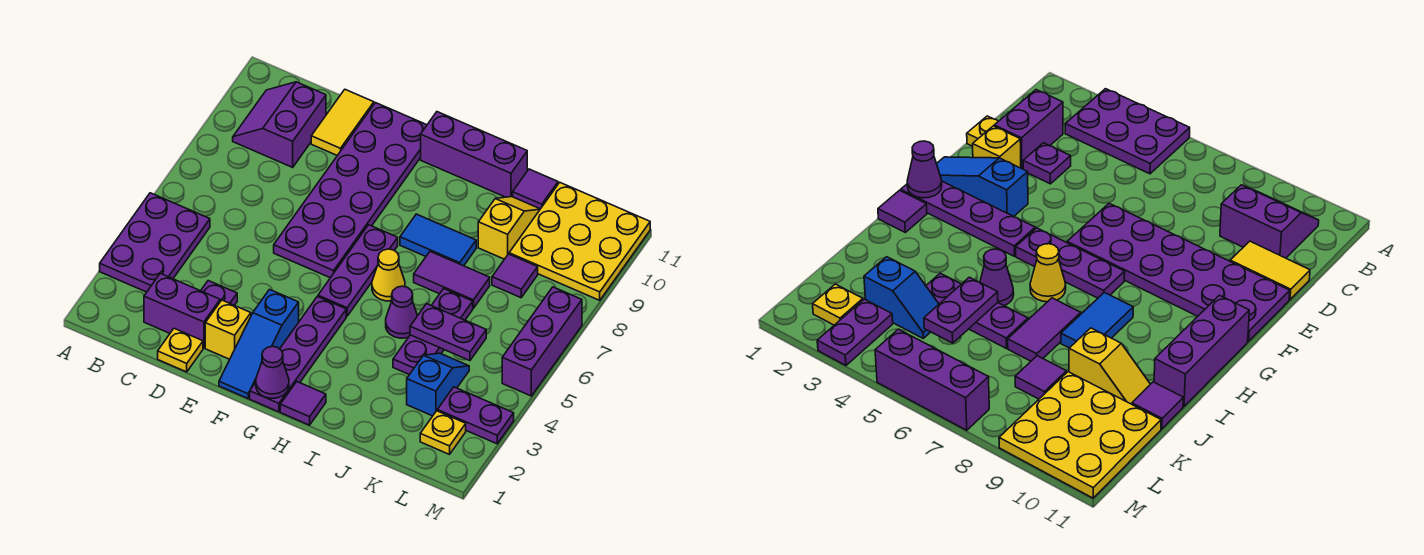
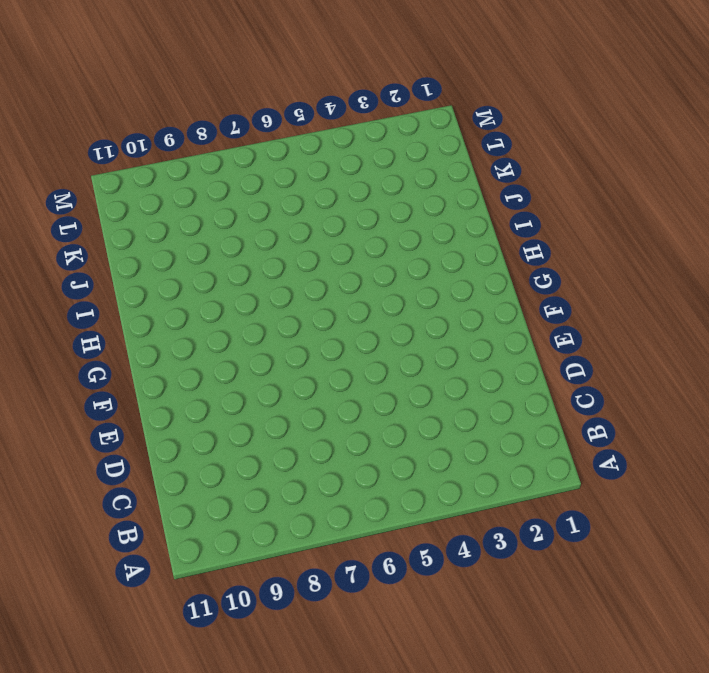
none -> purple 2x3 plate [100,193,210,292]
none -> purple 2x2 slope [233,82,326,167]
none -> purple 1x2 brick [144,273,220,348]

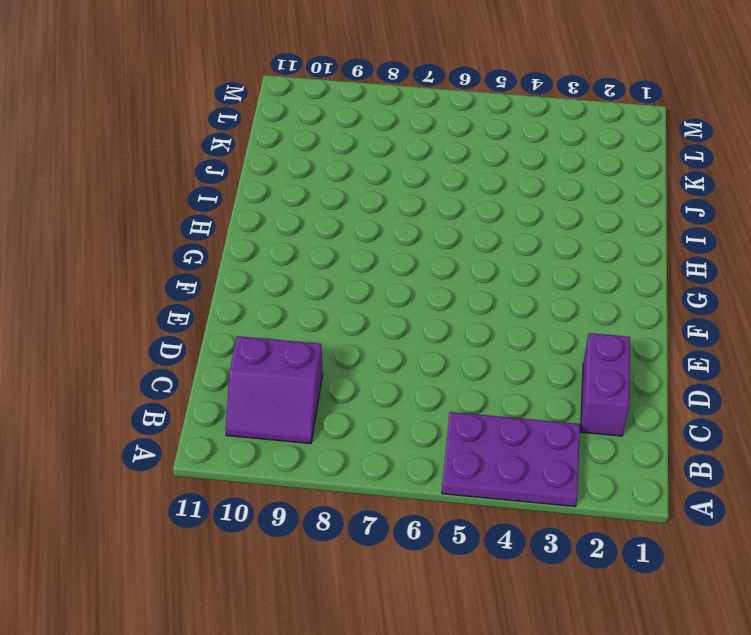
none -> yellow 1x1 plate [158,328,203,372]
none -> purple 1x1 plate [201,281,237,305]
none -> yellow 1x2 tile [311,90,374,155]

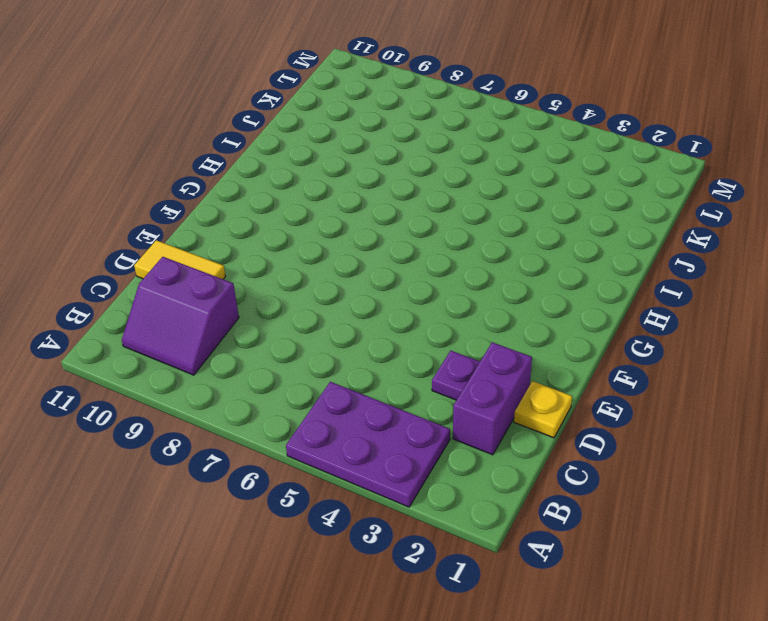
none -> yellow 1x1 brick [205,300,251,359]
none -> purple 2x6 plate [274,103,427,278]
none -> blue 1x3 slope [219,290,299,398]

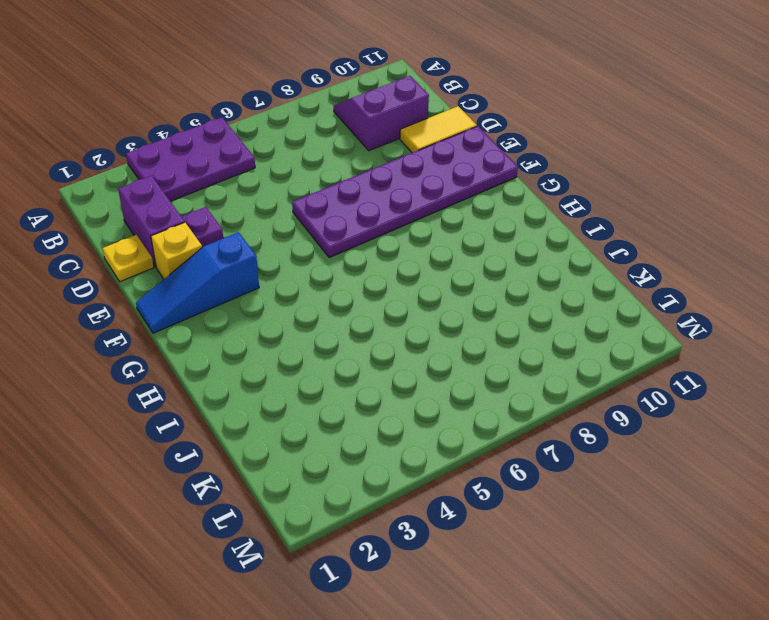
none -> purple 1x4 plate [250,297,346,412]
none -> purple 1x3 plate [318,225,398,316]
none -> purple 1x3 brick [421,112,527,197]

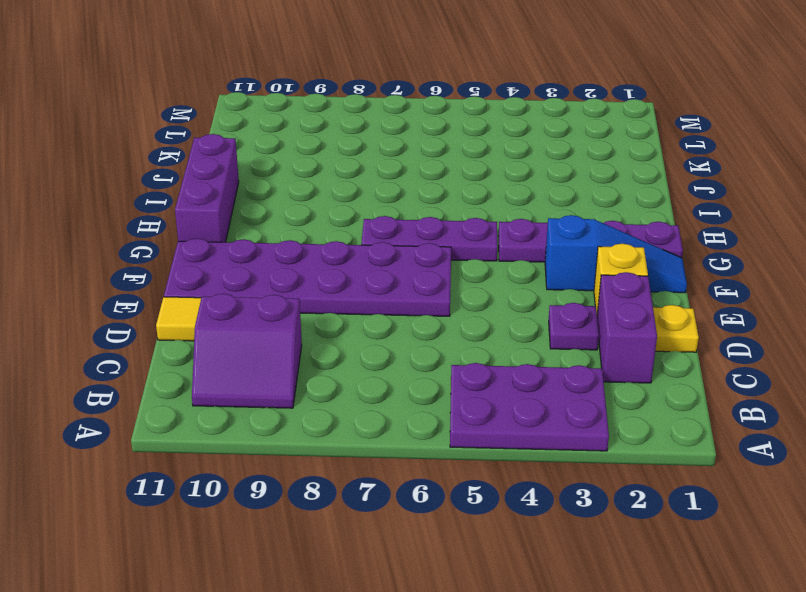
none -> purple 1x1 tile [280,382,326,425]
none -> yellow 1x1 cone [372,249,405,301]
none -> blue 1x2 tile [400,214,476,266]

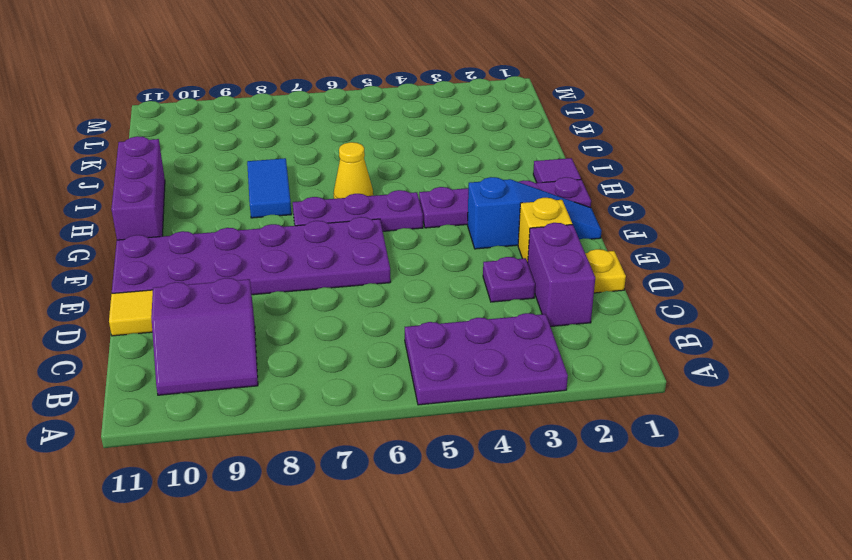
none -> purple 1x1 cone [386,286,417,338]
none -> purple 1x2 tile [414,252,490,308]
none -> purple 1x3 plate [393,289,473,375]

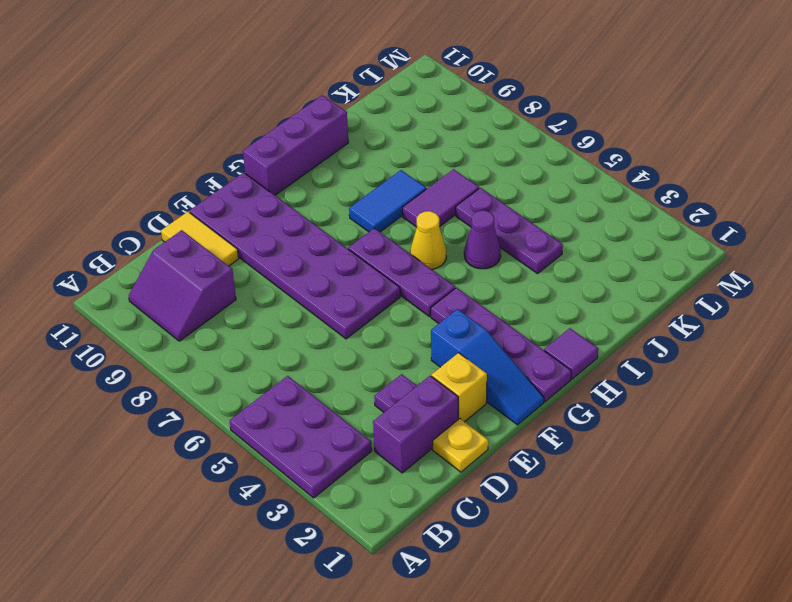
none -> yellow 1x2 slope [478,197,540,259]
none -> purple 1x1 tile [513,169,558,209]
none -> blue 1x2 slope [407,353,469,416]

